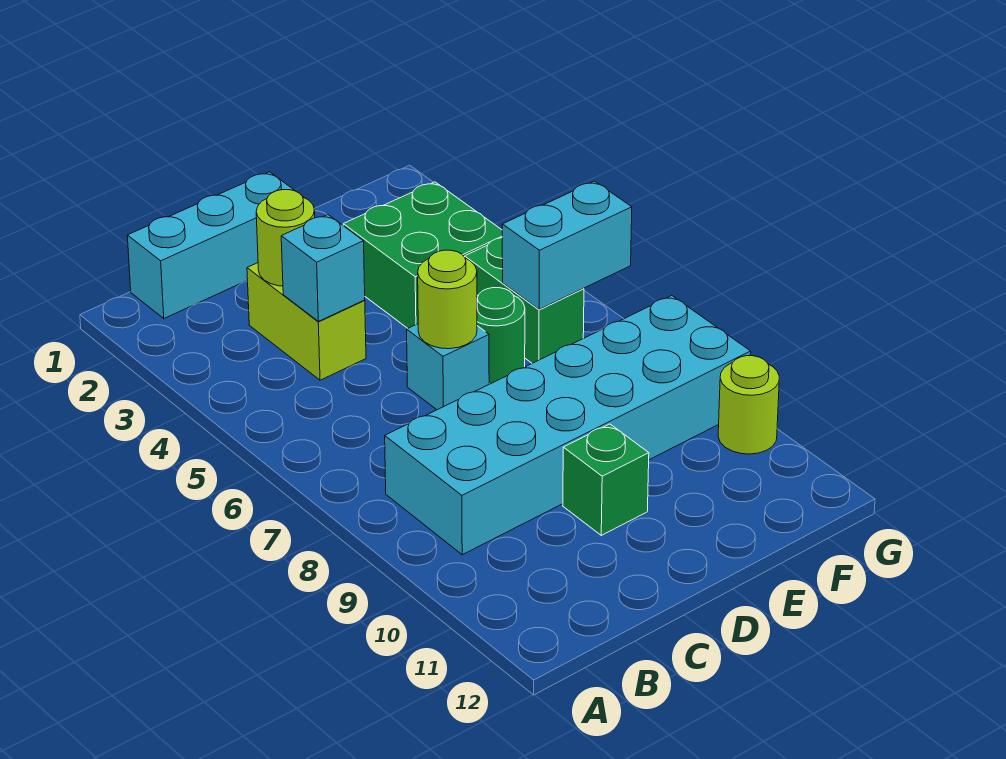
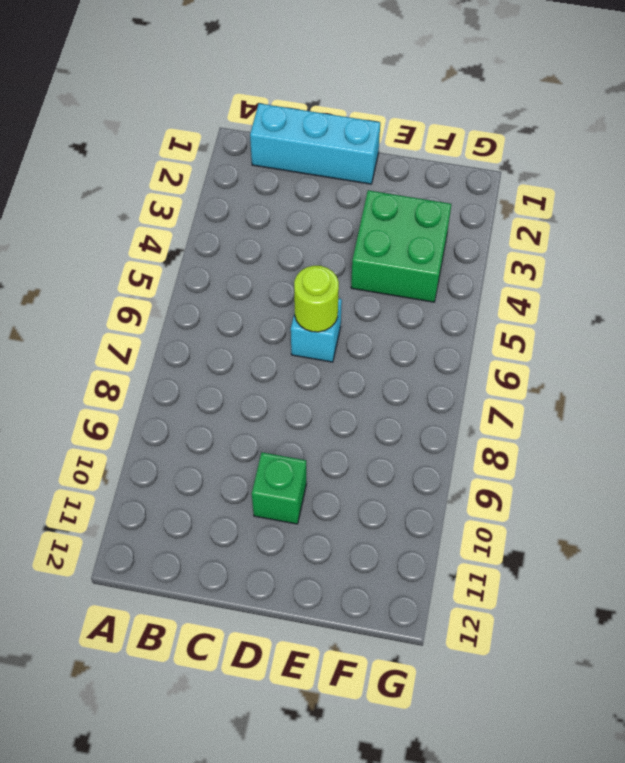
none -> cyan 2x6 brick [385,296,751,555]
none -> lime 1x2 brick [247,263,366,380]
none -> green 1x1 round brick [477,288,525,384]

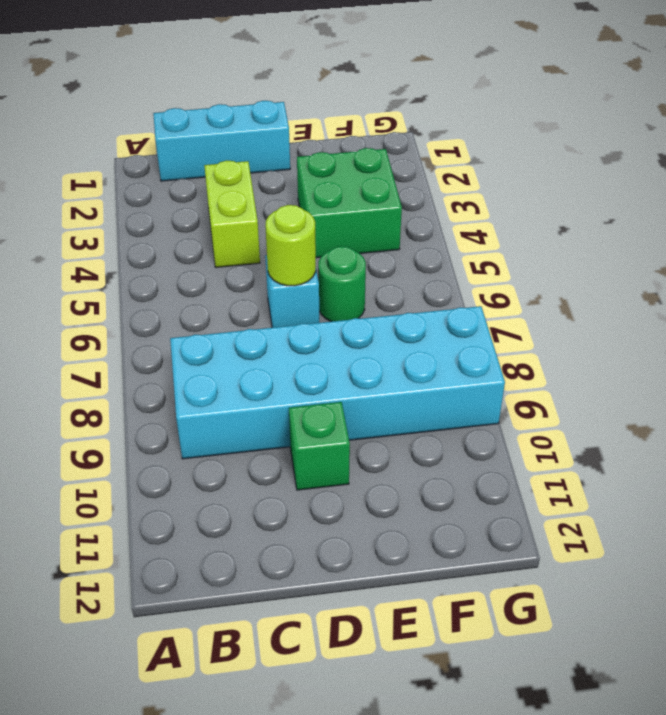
none -> green 1x2 brick [465,238,584,363]
none -> lime 1x1 round brick [718,356,779,454]
none -> lime 1x1 round brick [256,190,315,286]

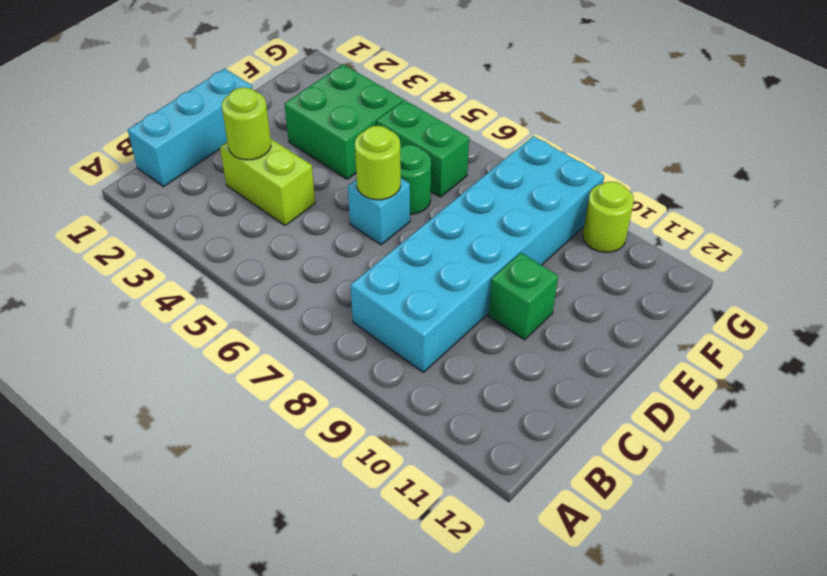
none -> cyan 1x1 brick [281,215,365,321]
none -> cyan 1x2 brick [502,181,632,310]

